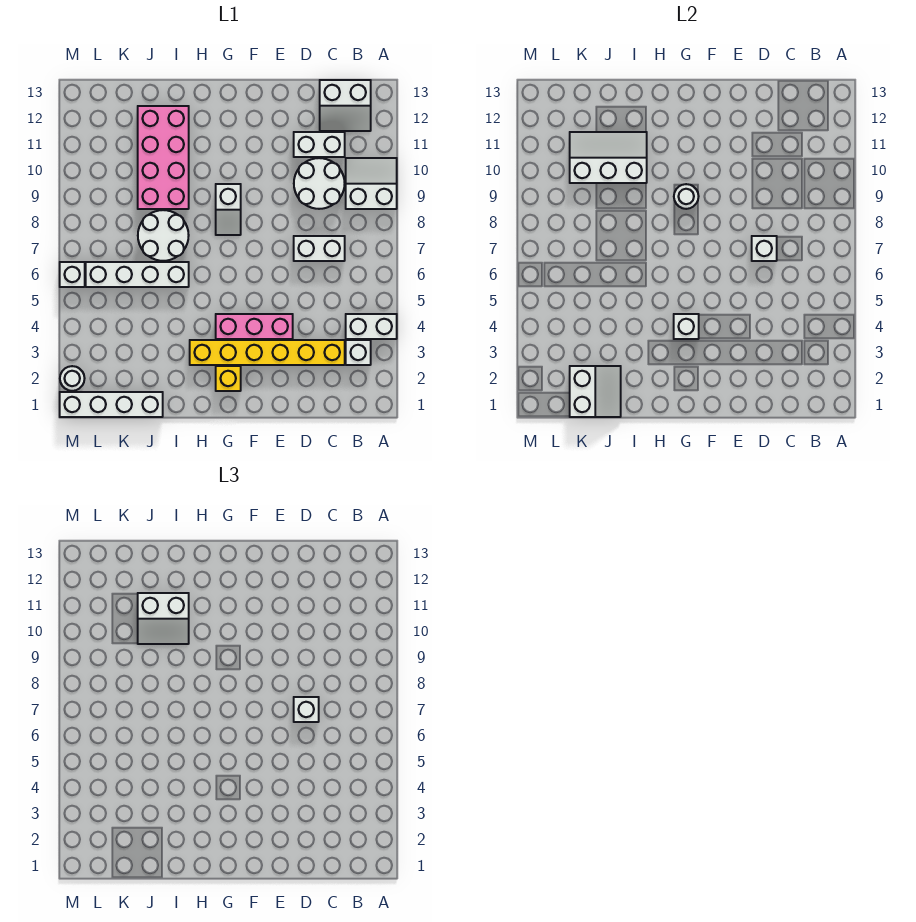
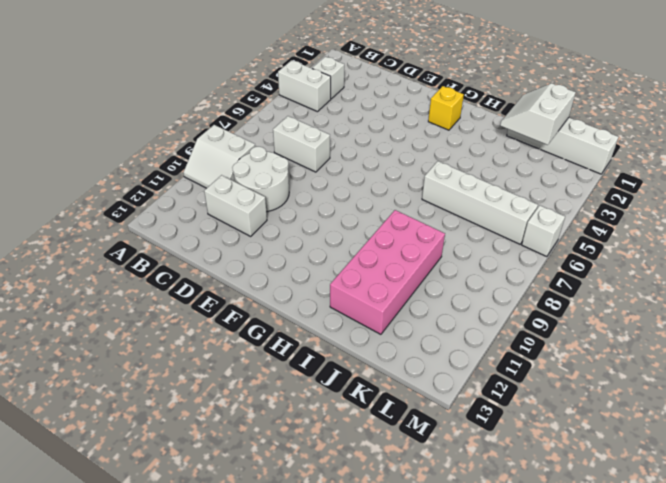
none -> white 2x2 slope [320,80,371,131]
none -> yellow 1x6 brick [190,340,345,365]
none -> pink 1x3 brick [216,314,293,339]

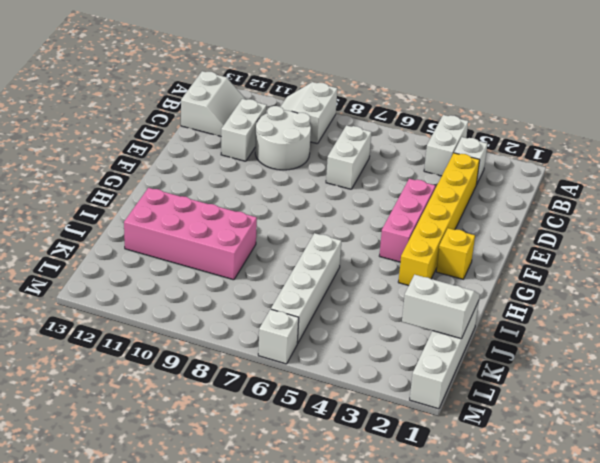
none -> white 1x2 slope [216,184,241,235]
none -> white 2x2 round brick [138,210,189,261]
none -> white 1x1 round brick [60,366,85,391]

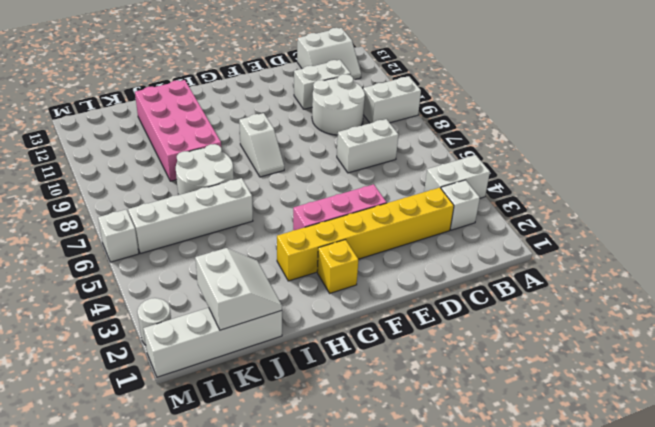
none -> white 1x1 brick [752,236,777,261]
none -> white 1x1 brick [674,314,699,339]
none -> white 1x1 round brick [674,184,699,209]

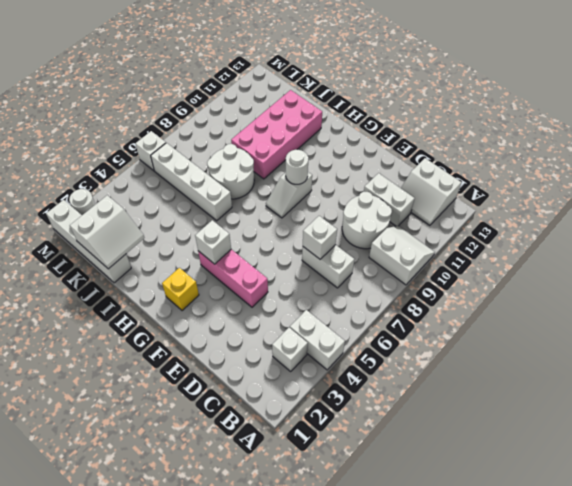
none -> yellow 1x6 brick [190,340,345,365]
none -> white 2x3 slope [570,132,647,183]
none -> white 1x1 brick [294,697,319,722]

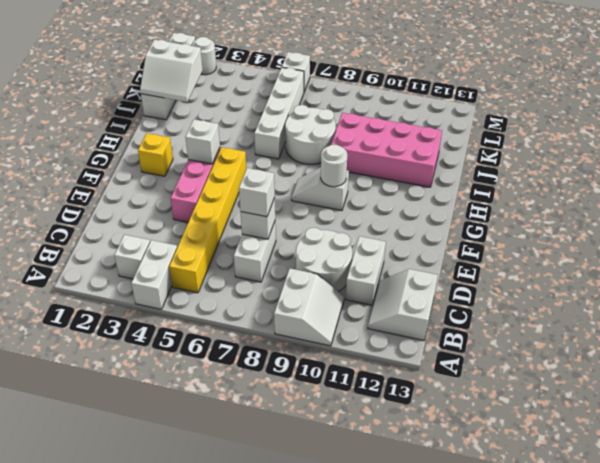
yellow 1x6 brick [169,147,246,293] -> yellow 1x6 brick moved to [190,340,345,365]
none -> white 2x3 slope [570,132,647,183]
none -> white 2x2 slope [138,593,189,644]

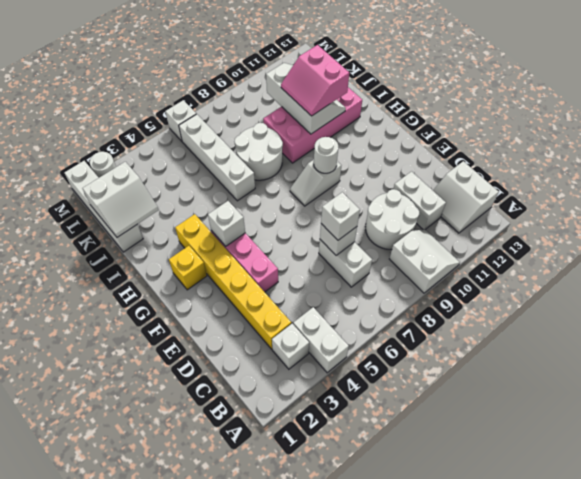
pink 2x2 slope [281,45,349,116] -> white 2x2 slope [138,593,189,644]

